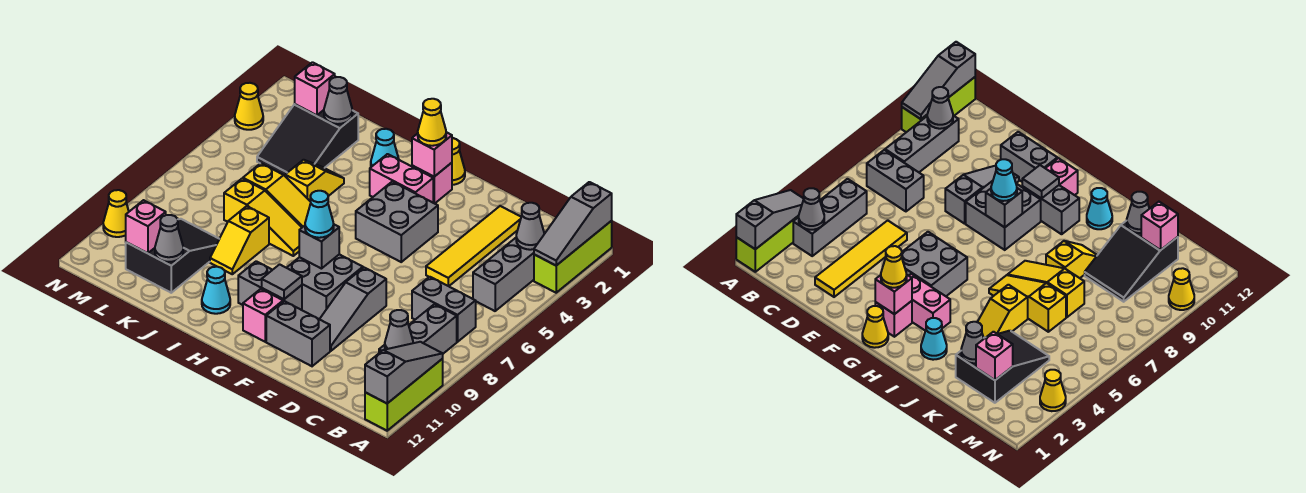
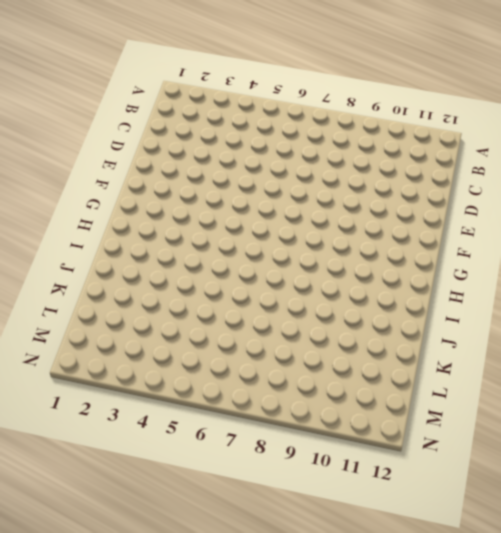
none -> lime 1x3 brick [534,221,612,293]
none -> lime 1x3 brick [365,359,443,431]
none -> grey 1x3 brick [473,238,534,311]
none -> grey 1x2 brick [412,277,476,342]

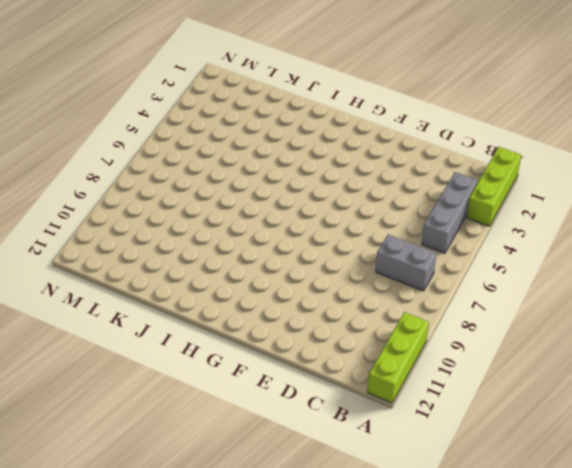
none -> grey 1x3 brick [379,304,457,354]
none -> yellow 1x4 tile [426,206,521,286]
none -> grey 1x3 slope [320,268,386,351]
none -> grey 1x2 brick [266,301,330,366]

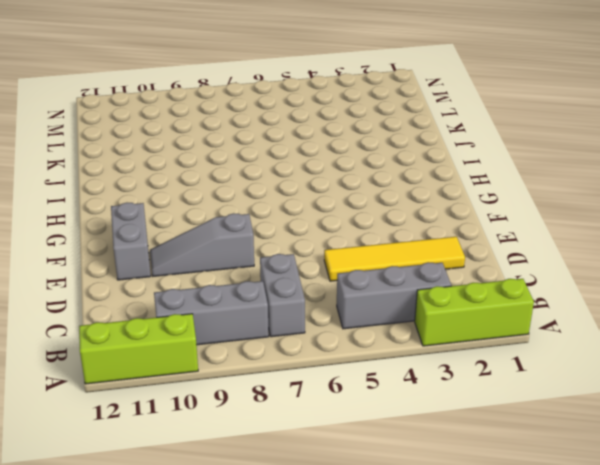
none -> grey 2x2 brick [356,182,438,262]
none -> grey 2x2 brick [287,254,363,319]
none -> yellow 1x1 cone [452,138,465,185]
none -> pink 1x1 brick [412,163,452,204]

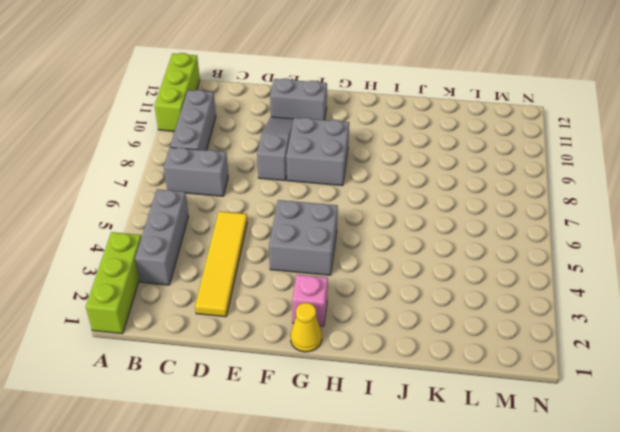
none -> pink 1x2 brick [370,154,433,203]
none -> grey 1x2 brick [238,261,302,310]
none -> pink 1x1 brick [243,289,283,342]
none -> cyan 1x1 cone [371,129,399,167]

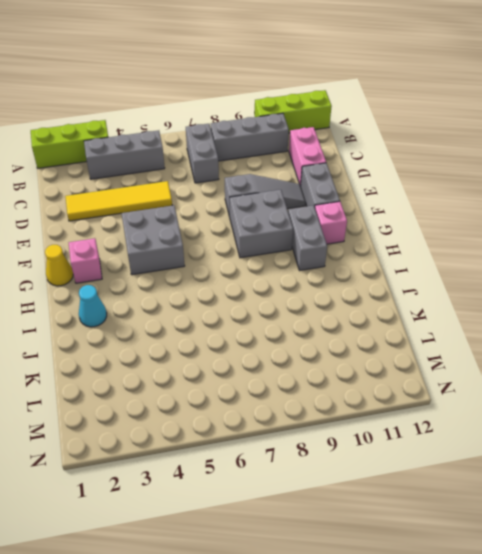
pink 1x2 brick [289,127,326,186] -> pink 1x2 brick moved to [370,154,433,203]
none -> yellow 1x3 slope [243,163,311,227]
none -> yellow 1x3 slope [224,179,302,256]
none -> cyan 1x1 cone [202,267,230,314]
none -> yellow 1x2 slope [285,160,344,202]

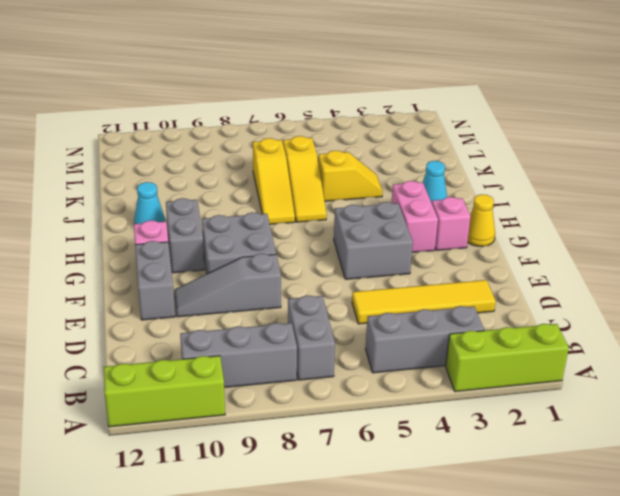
none -> yellow 1x2 slope [210,206,269,274]
none -> black 2x3 slope [257,104,358,176]
none -> black 2x3 slope [126,219,219,293]
none -> yellow 1x1 cone [235,83,263,130]

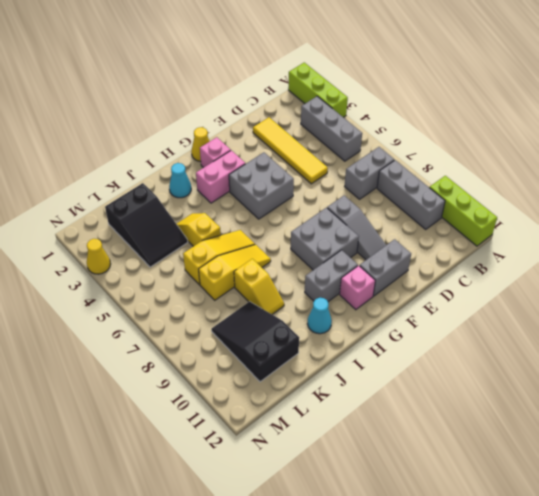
none -> yellow 1x1 cone [103,190,129,237]
none -> grey 1x3 slope [534,182,612,265]
none -> grey 1x3 slope [365,342,443,403]
none -> grey 1x1 cone [516,203,544,250]

